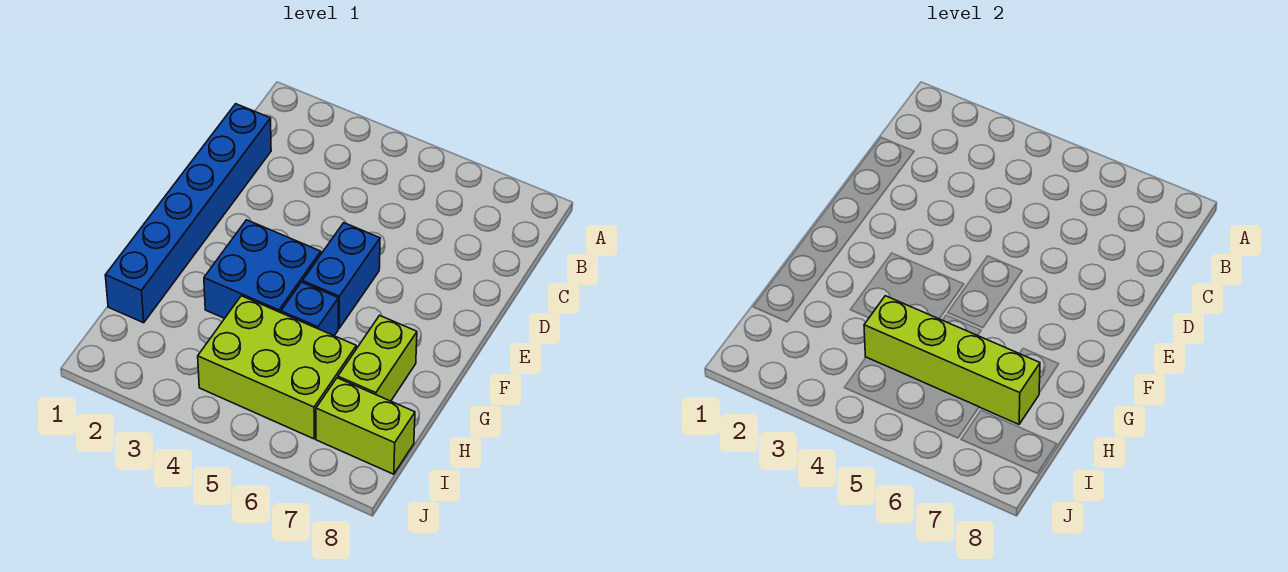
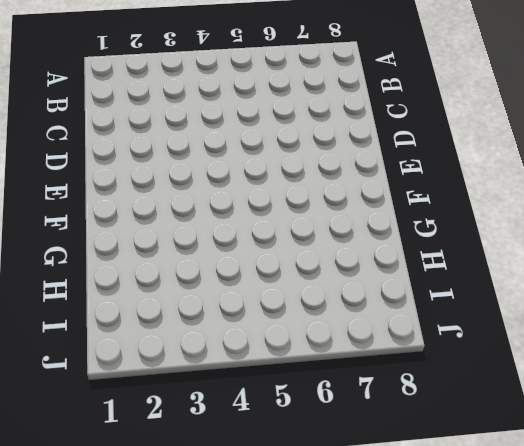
none -> blue 1x6 brick [105,104,271,323]
none -> blue 1x2 brick [302,223,380,328]

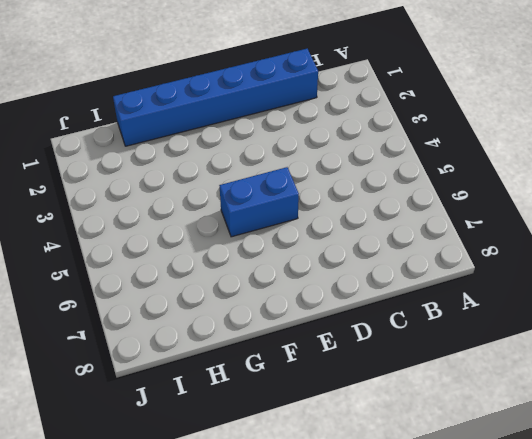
none -> blue 2x2 brick [204,220,321,318]
none -> blue 1x1 brick [281,282,338,336]

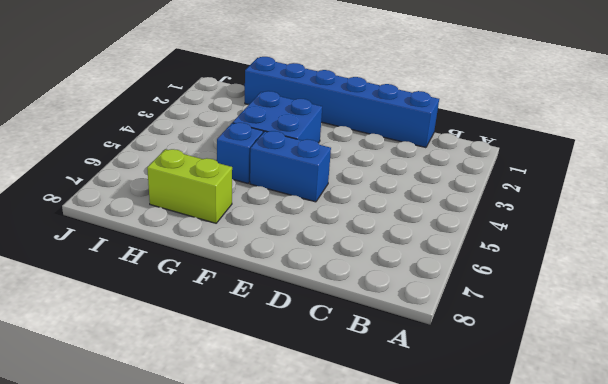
none -> lime 2x3 brick [198,296,356,439]
none -> lime 1x2 brick [316,378,415,474]

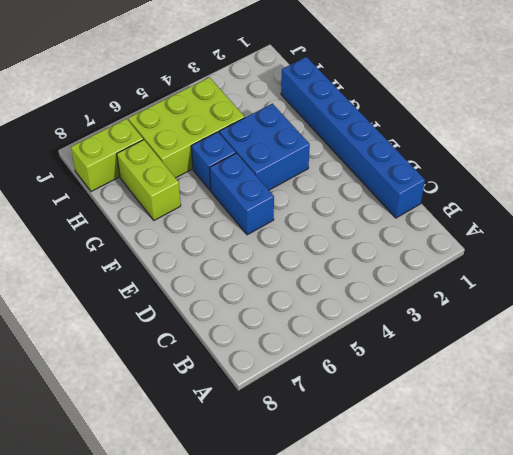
none -> lime 1x4 brick [864,296,1040,424]

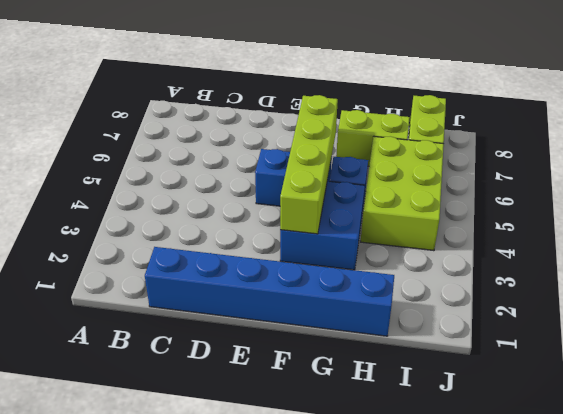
lime 1x4 brick [280,95,338,234] -> lime 1x4 brick moved to [864,296,1040,424]

